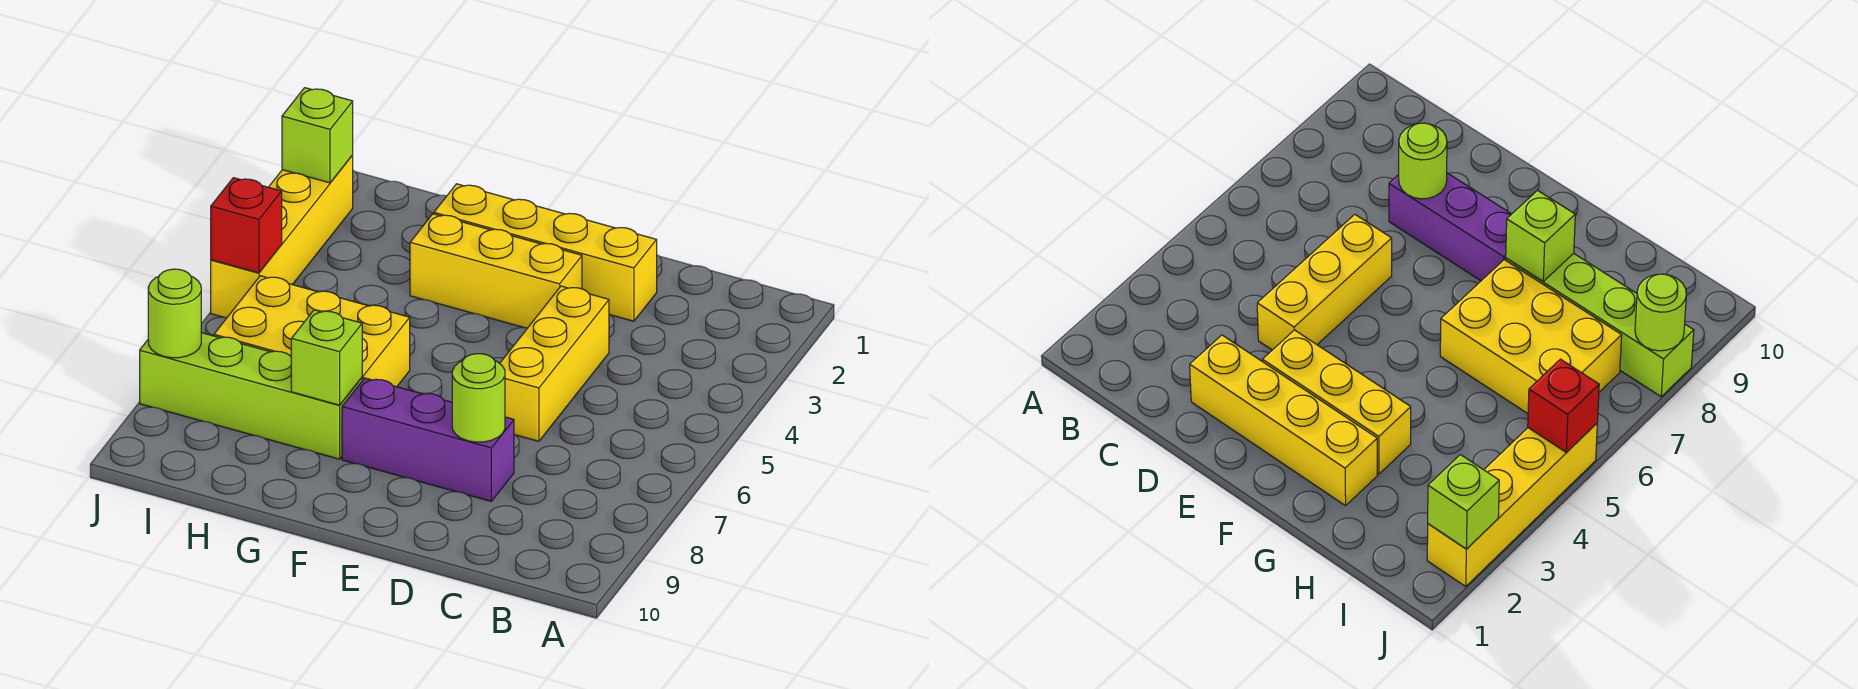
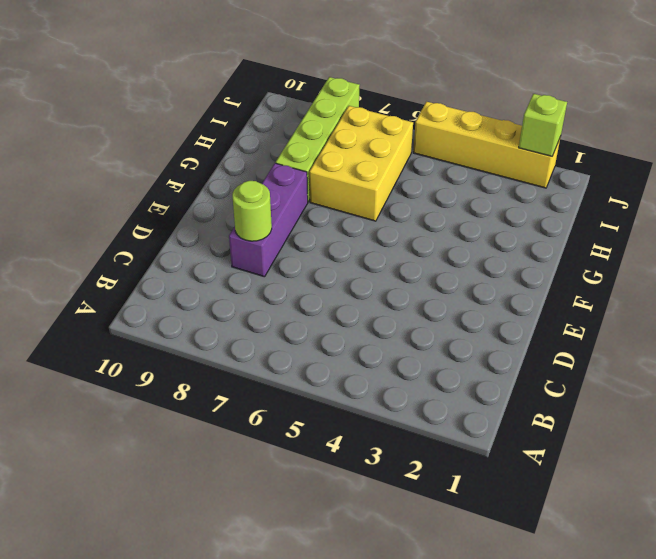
none -> yellow 1x4 brick [434,184,657,321]
none -> yellow 1x3 brick [500,286,609,441]
none -> yellow 1x3 brick [410,214,582,328]

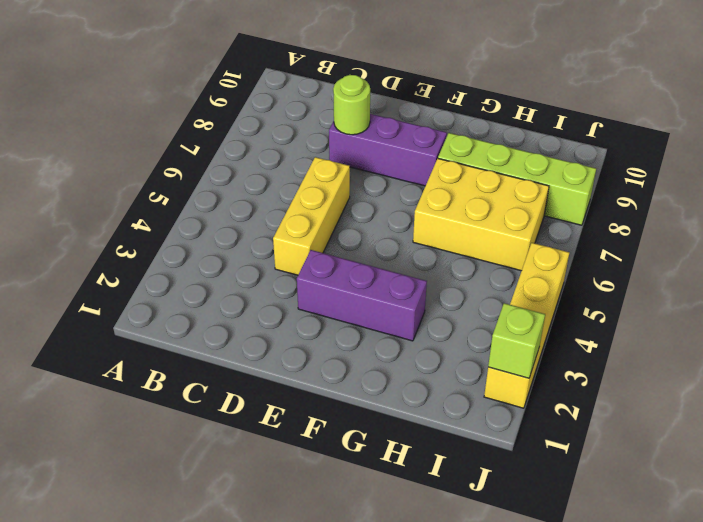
purple 1x3 brick [297,250,427,341] -> yellow 1x3 brick [410,214,582,328]
none -> yellow 1x4 brick [434,184,657,321]
none -> lime 1x1 brick [291,310,362,405]
none -> red 1x1 brick [211,178,282,273]

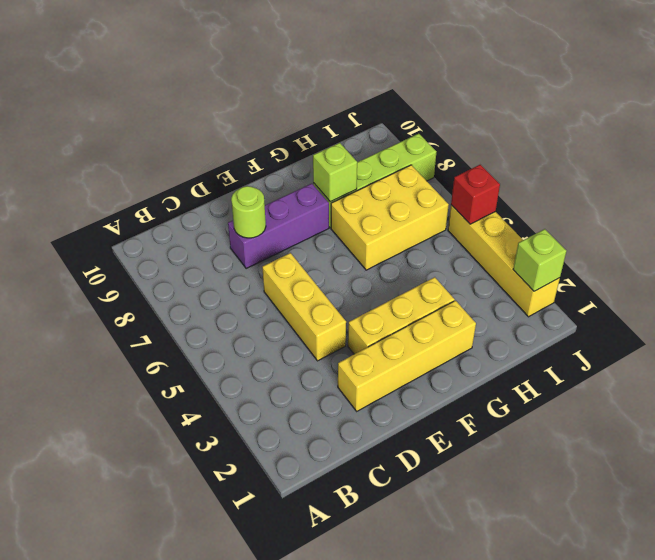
none -> lime 1x1 round brick [148,269,201,358]

